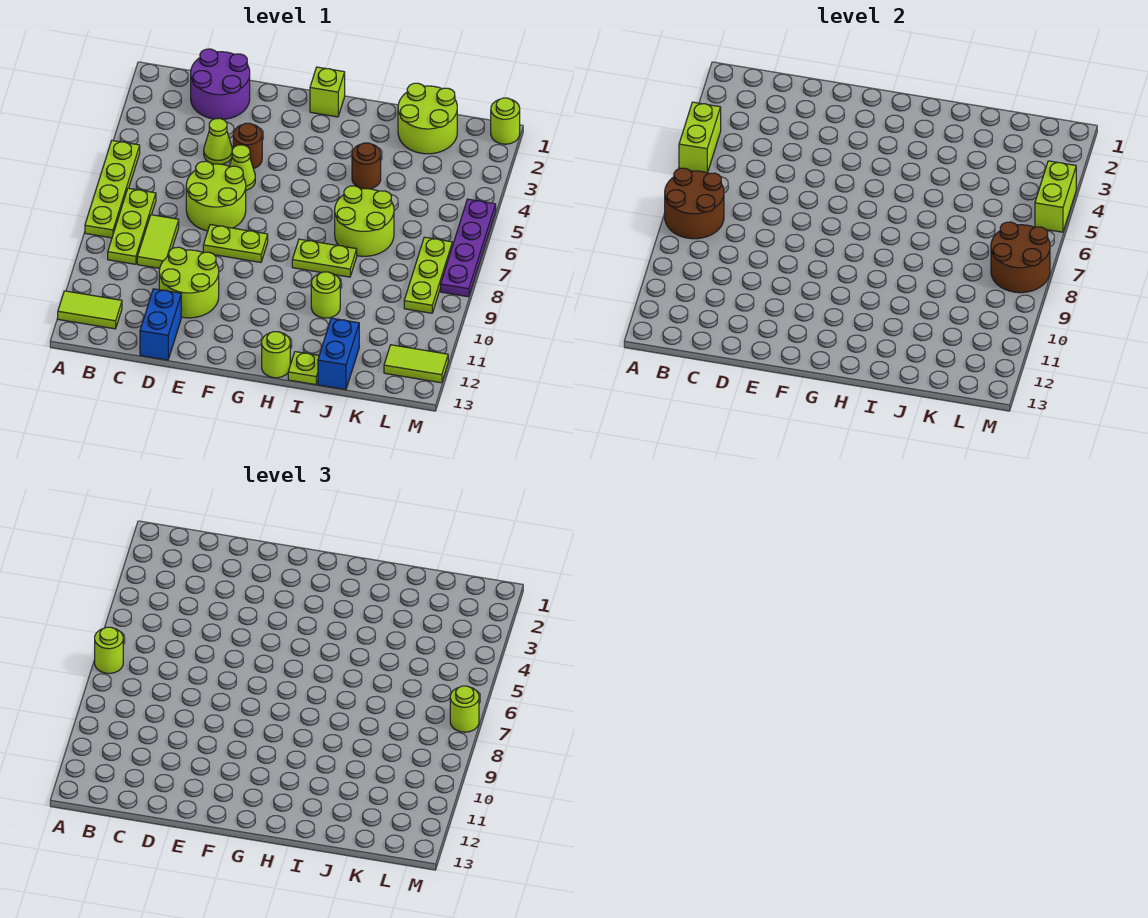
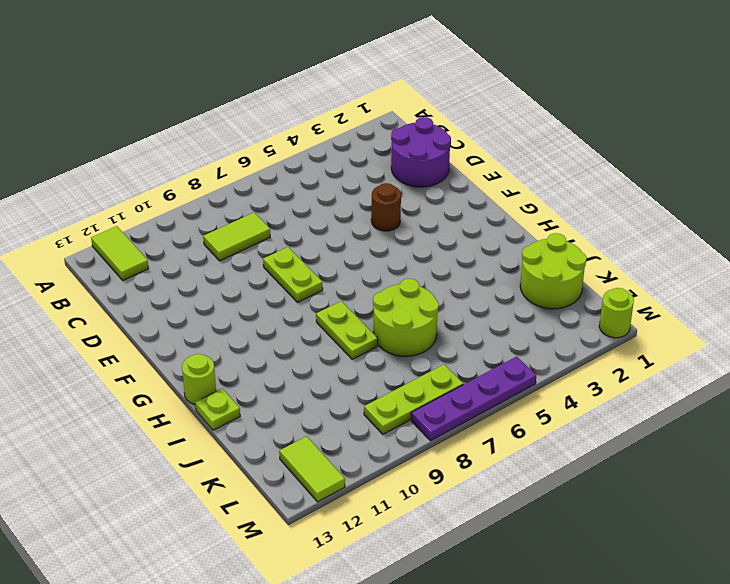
none -> lime 1x4 plate [85,141,140,238]
none -> lime 1x3 plate [108,188,156,264]
none -> lime 1x1 cone [204,118,232,164]
none -> lime 2x2 round brick [186,161,246,231]

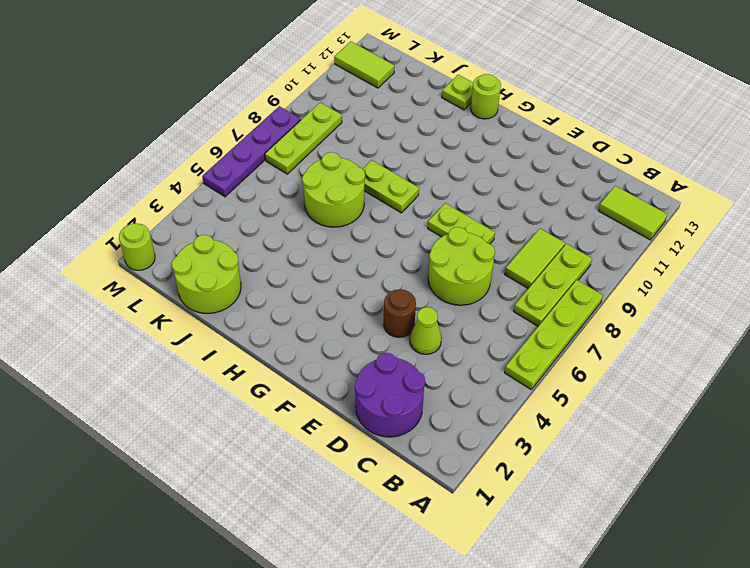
none -> lime 2x2 round brick [159,247,219,318]
none -> blue 1x2 brick [140,289,181,360]
none -> lime 1x1 cone [230,145,255,190]
none -> lime 1x1 brick [310,67,345,117]

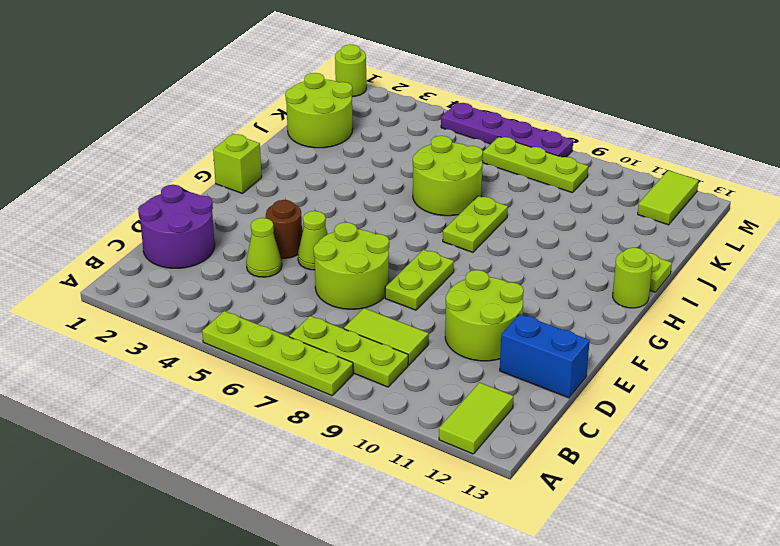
none -> brown 1x1 round brick [352,143,381,189]
none -> lime 1x1 round brick [311,272,340,318]
none -> blue 1x2 brick [318,318,359,390]
none -> lime 1x2 brick [679,102,721,173]

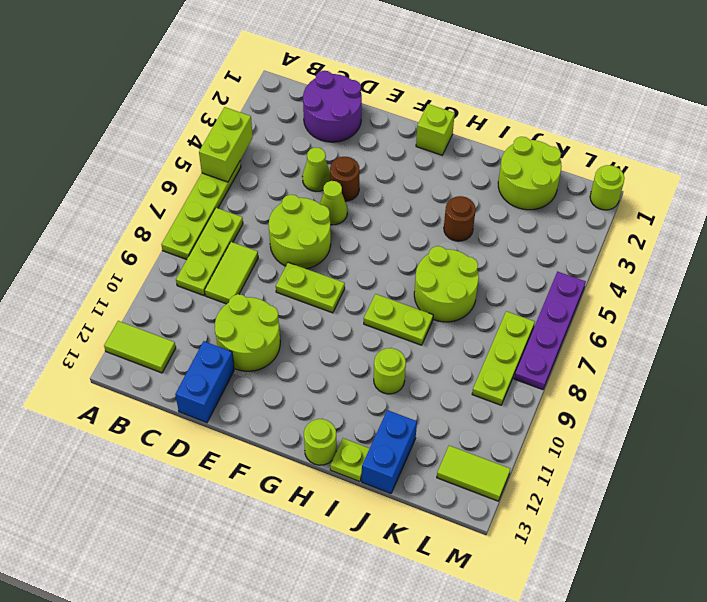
none -> brown 2x2 round brick [665,168,724,239]
none -> brown 2x2 round brick [991,222,1050,293]
none -> lime 1x2 brick [1035,161,1076,232]
none -> lime 1x1 round brick [95,627,123,673]

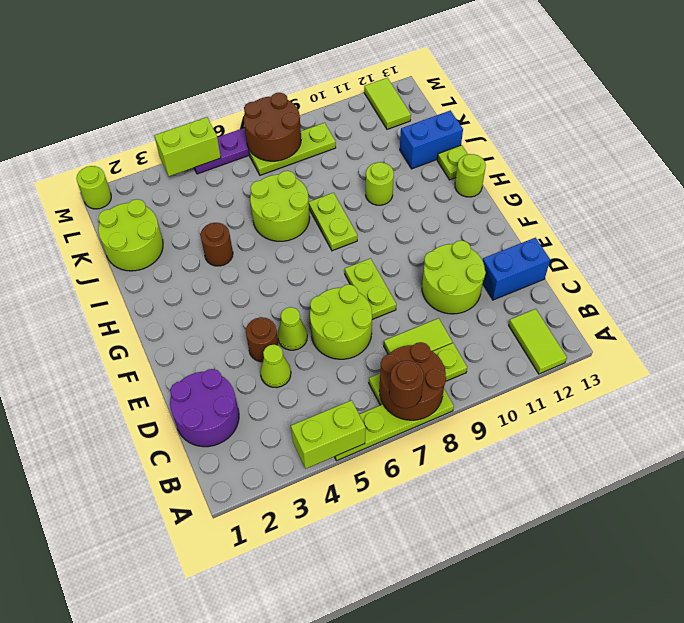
brown 1x1 round brick [389,361,424,408] -> lime 1x1 round brick [95,627,123,673]
none -> lime 1x1 brick [310,67,345,117]
none -> lime 1x1 round brick [450,686,479,732]

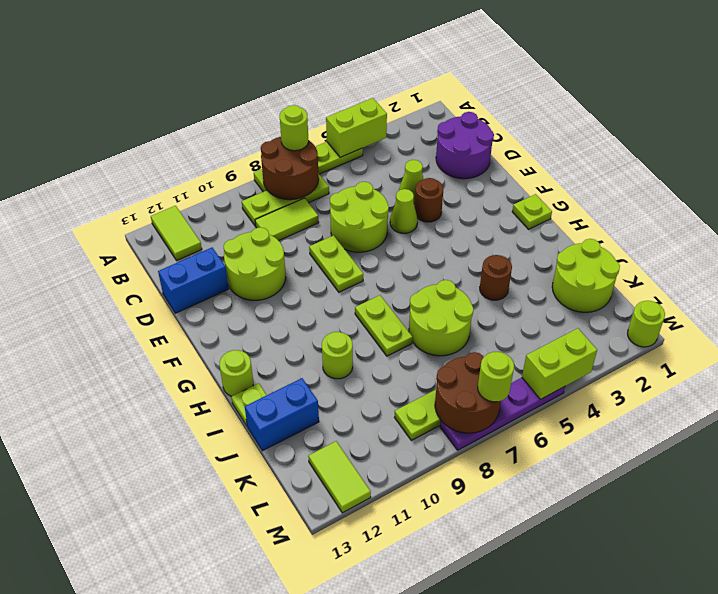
lime 1x1 plate [512,194,552,229] -> lime 1x1 brick [310,67,345,117]

